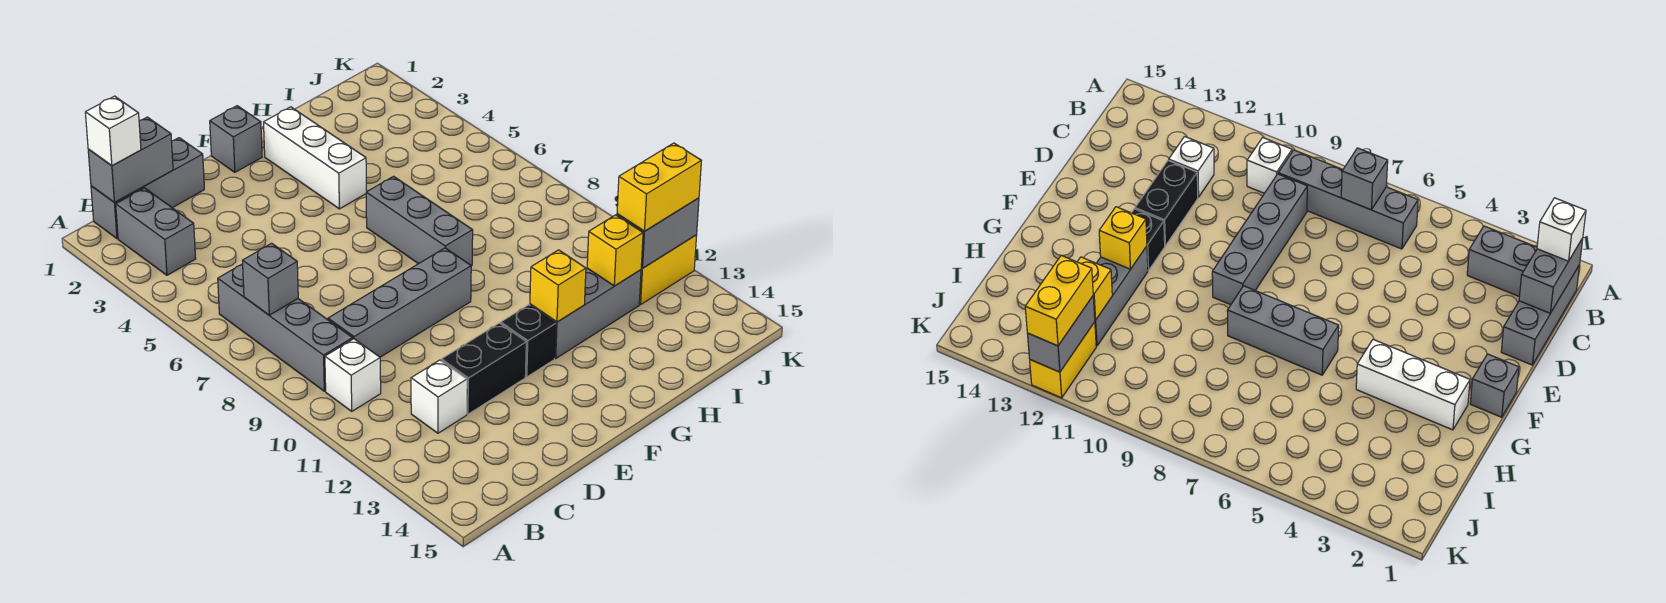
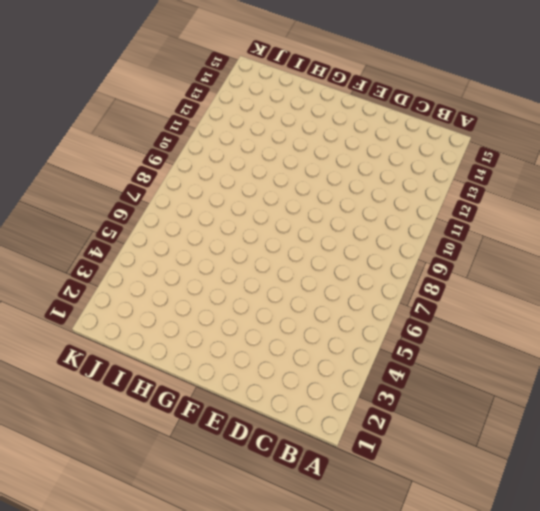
none -> grey 1x3 brick [91,138,204,239]
none -> grey 1x2 brick [116,188,196,275]
none -> grey 1x4 brick [218,264,353,391]

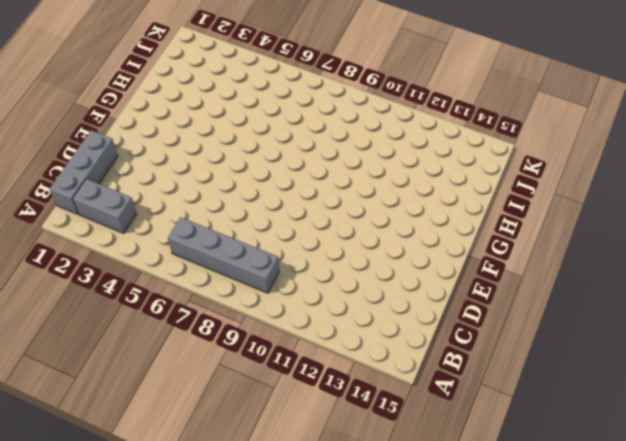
none -> white 1x1 brick [325,339,381,411]
none -> grey 1x4 brick [328,248,471,357]
none -> white 1x1 brick [411,360,467,433]

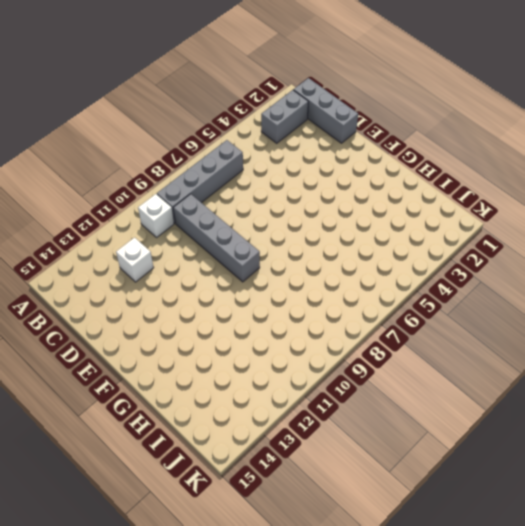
none -> black 1x2 brick [441,323,526,414]
none -> grey 1x1 brick [210,106,262,172]
none -> black 1x1 brick [501,305,556,377]

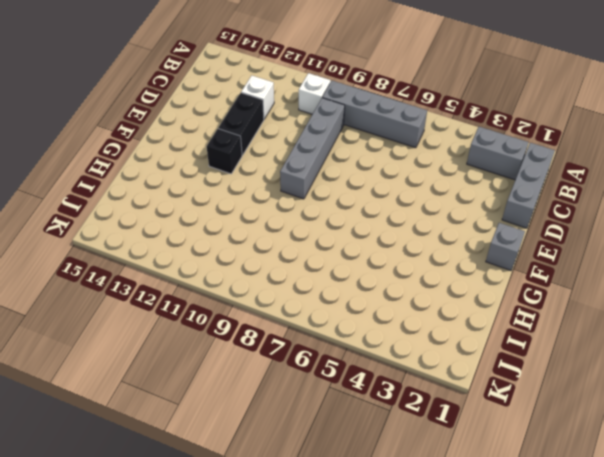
none -> white 1x3 brick [264,107,367,209]
none -> grey 1x3 brick [366,176,473,266]
none -> grey 1x3 brick [530,268,641,358]

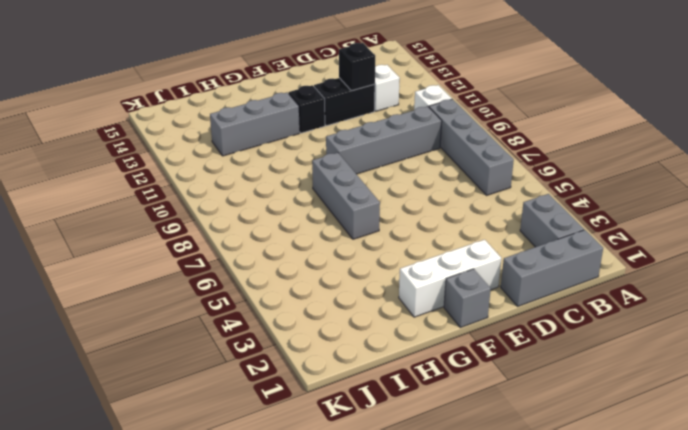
black 1x1 brick [339,43,375,91] -> none
white 1x3 brick [399,240,501,317] -> white 1x3 brick turned to [264,107,367,209]
none -> yellow 1x2 brick [639,235,697,305]
none -> grey 1x2 brick [88,117,173,203]
none -> grey 1x1 brick [242,243,298,315]

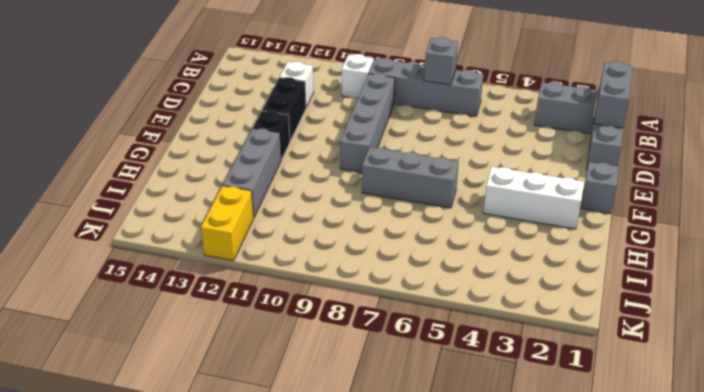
none -> yellow 1x1 brick [530,250,586,322]
none -> yellow 1x1 brick [587,215,643,286]
none -> grey 1x2 brick [617,198,699,268]

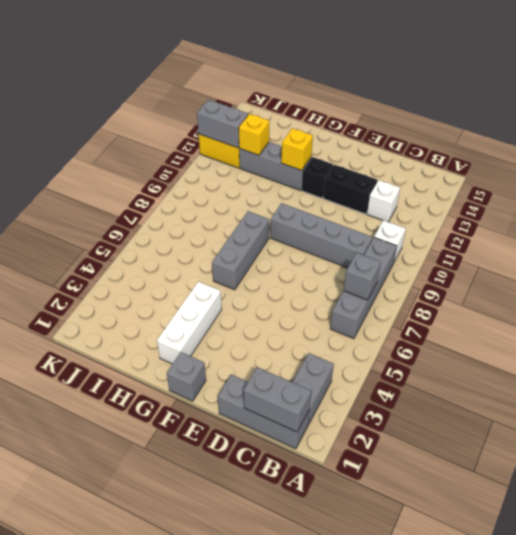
none -> white 1x1 brick [85,96,141,166]
none -> yellow 1x2 brick [617,143,701,231]

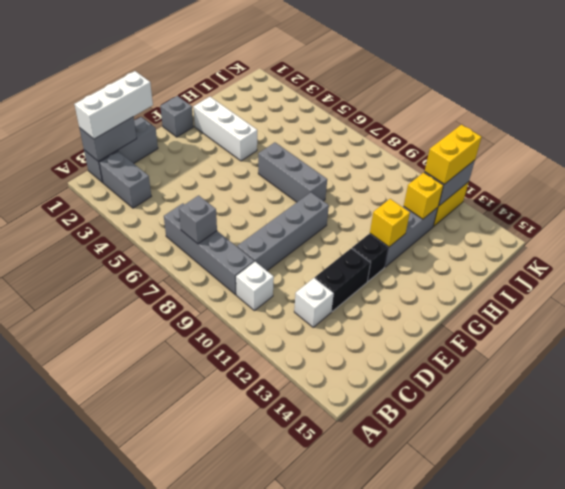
white 1x3 brick [74,71,153,139] -> white 1x1 brick [85,96,141,166]

